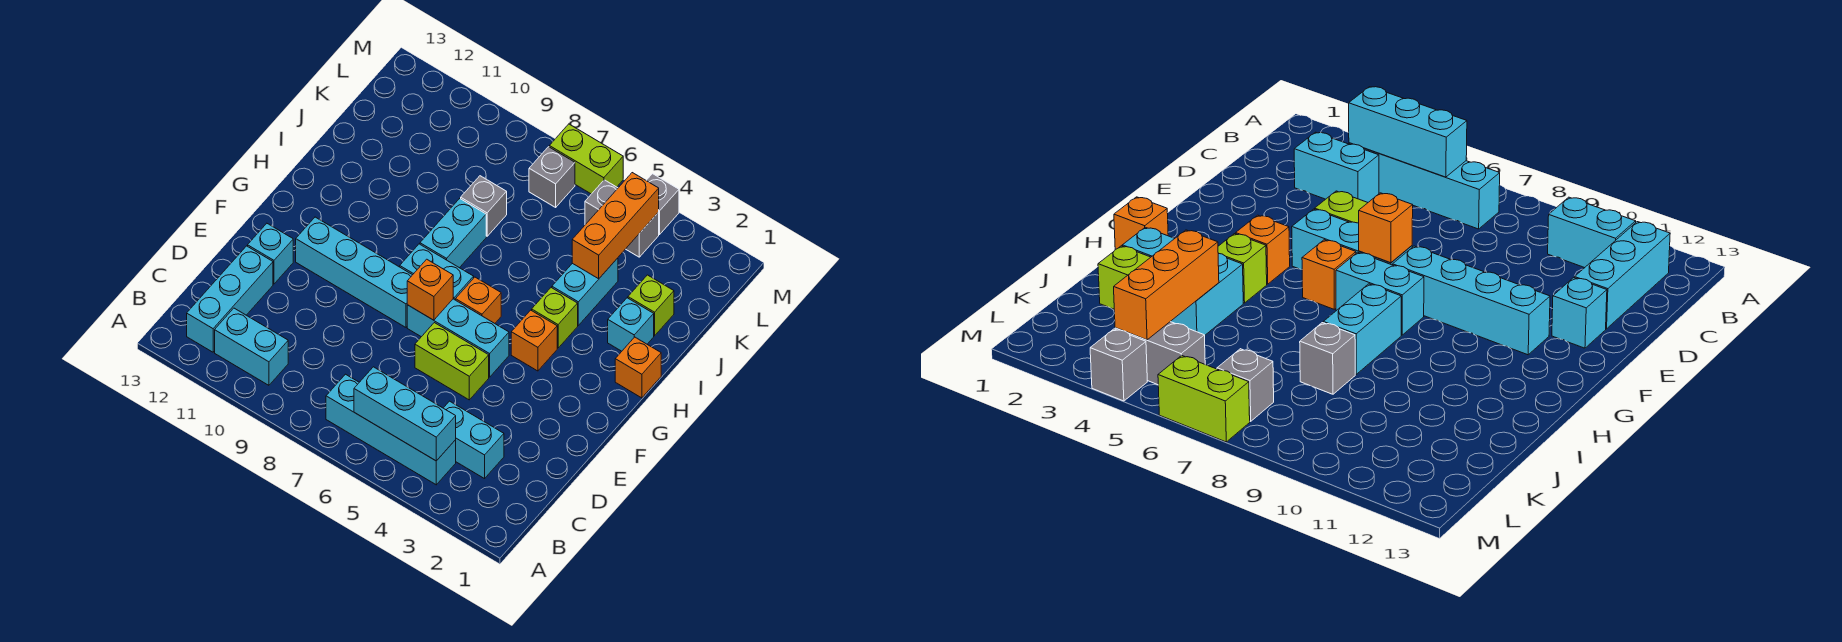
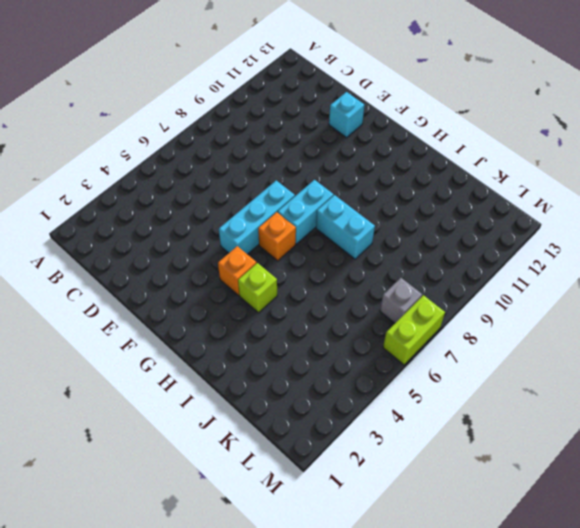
none -> cyan 1x4 brick [326,374,456,485]
none -> cyan 1x2 brick [215,308,288,385]
none -> cyan 1x3 brick [187,246,273,352]

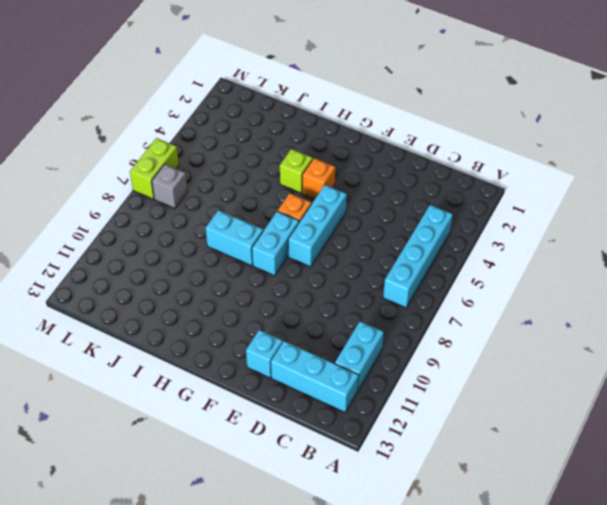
none -> cyan 1x2 brick [444,401,504,479]
none -> lime 1x2 brick [415,323,489,400]
none -> cyan 1x4 brick [296,217,412,327]

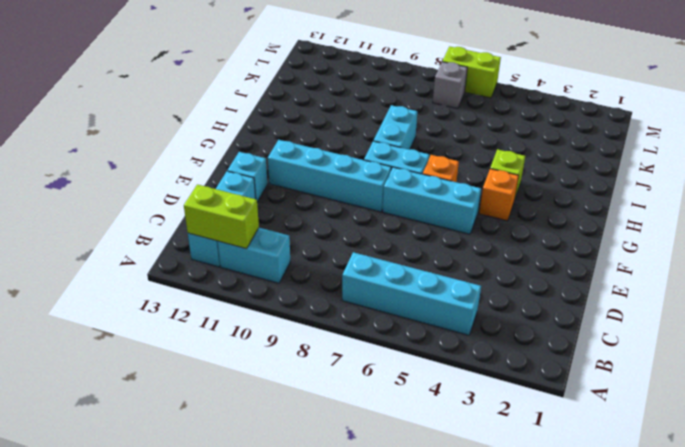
lime 1x2 brick [184,184,259,249] -> lime 1x2 brick moved to [415,323,489,400]
none -> cyan 1x2 brick [444,401,504,479]
none -> orange 1x1 brick [615,337,661,398]
none -> cyan 1x1 brick [608,298,654,351]

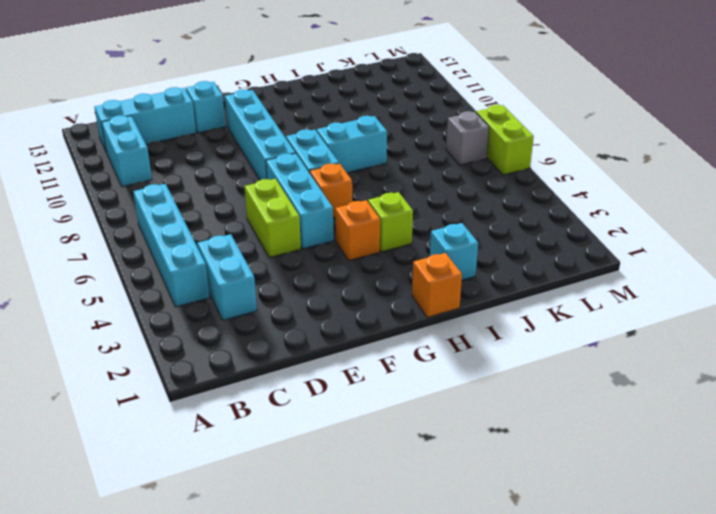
none -> cyan 1x2 brick [552,258,618,325]
none -> lime 1x1 brick [628,275,674,336]
none -> grey 1x1 brick [461,176,507,236]

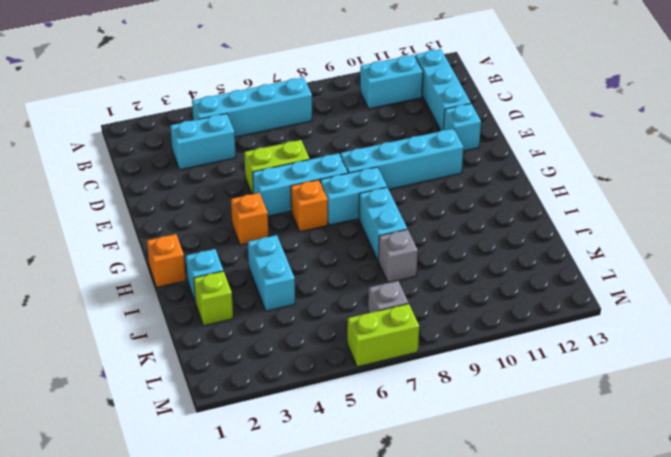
none -> lime 1x1 brick [532,288,578,348]
none -> grey 1x2 brick [585,180,659,257]
none -> grey 1x1 brick [646,174,679,234]

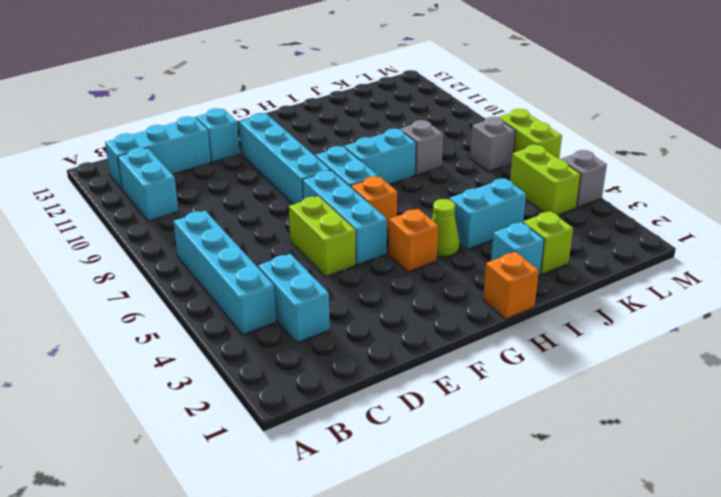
lime 1x1 cone [432,199,460,257] -> lime 1x1 brick [532,288,578,348]
lime 1x2 brick [510,145,581,215] -> grey 1x2 brick [585,180,659,257]
none -> cyan 1x3 brick [354,367,456,461]
none -> orange 1x1 brick [407,259,453,320]
none -> orange 1x3 brick [572,173,659,279]

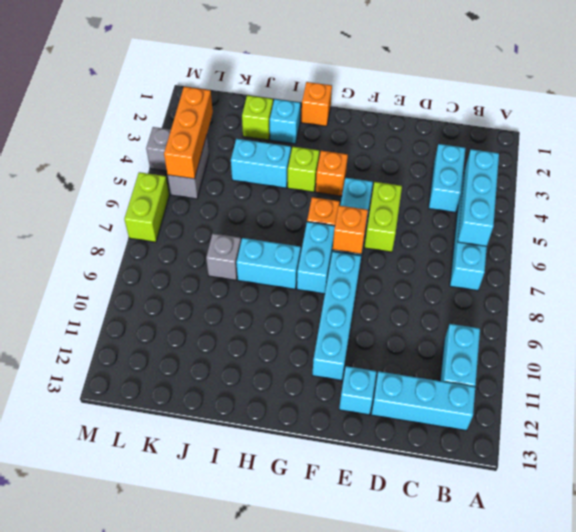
orange 1x3 brick [164,87,213,179] -> orange 1x3 brick turned to [572,173,659,279]
none -> grey 1x1 brick [529,147,575,207]

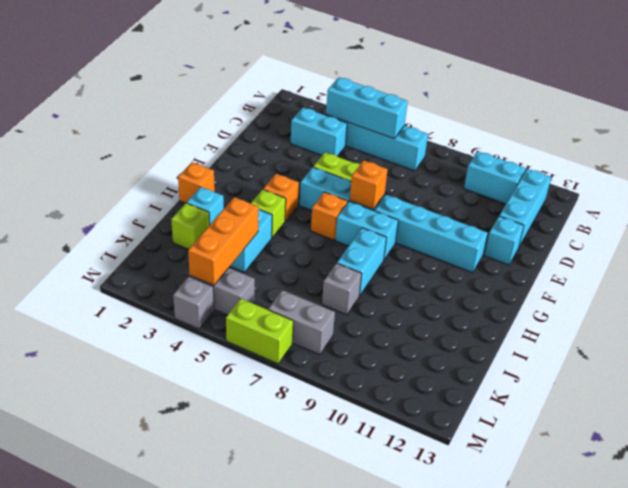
grey 1x2 brick [268,290,335,355] -> grey 1x1 brick [529,147,575,207]

